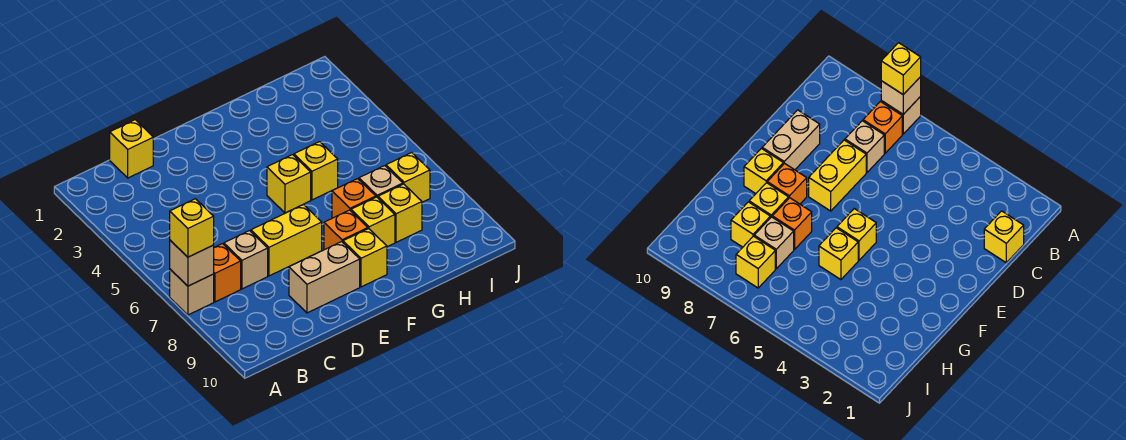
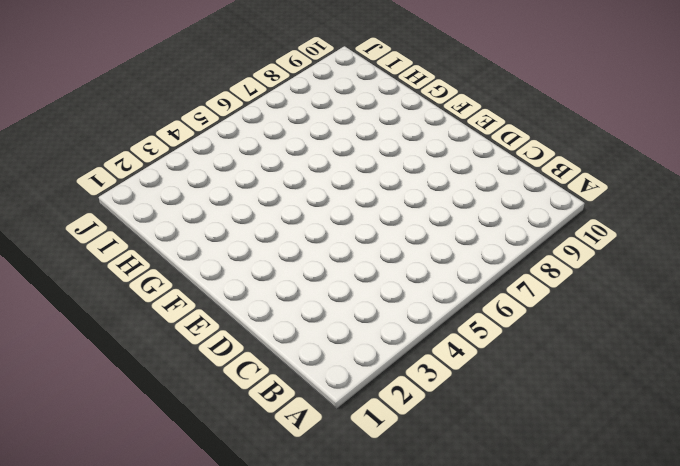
none -> tan 1x1 brick [170,269,214,315]
none -> orange 1x1 brick [214,244,241,302]
none -> yellow 1x1 brick [110,120,153,178]

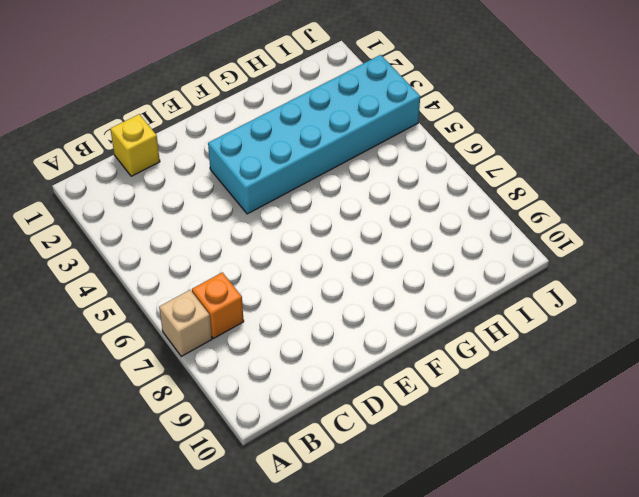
cyan 2x6 brick [208,55,420,214] -> none
none -> tan 1x1 brick [224,231,268,289]
none -> yellow 1x2 brick [251,205,322,276]
none -> tan 1x2 brick [289,242,360,313]

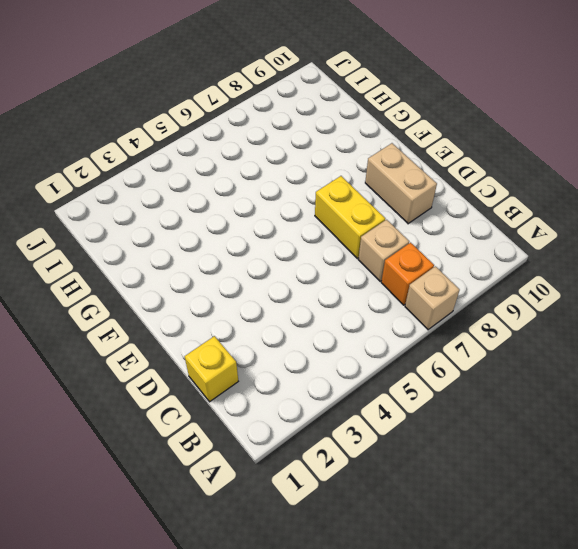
none -> yellow 1x1 brick [267,155,311,213]
none -> orange 1x1 brick [324,210,368,250]
none -> yellow 1x1 brick [343,229,387,287]

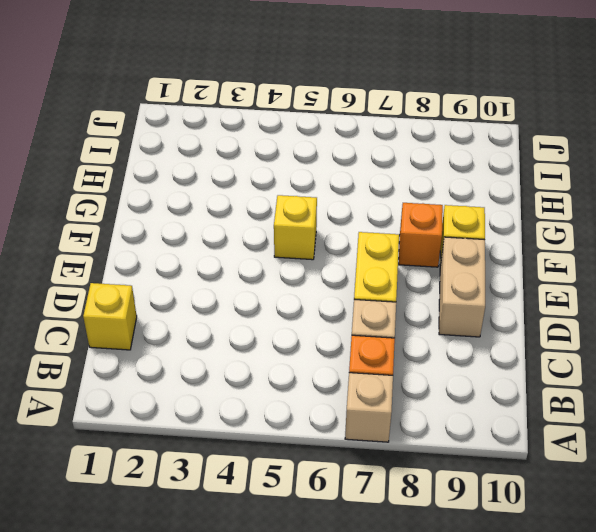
none -> yellow 1x1 brick [294,142,338,200]
none -> orange 1x1 brick [332,179,376,218]
none -> yellow 1x1 brick [351,197,395,247]

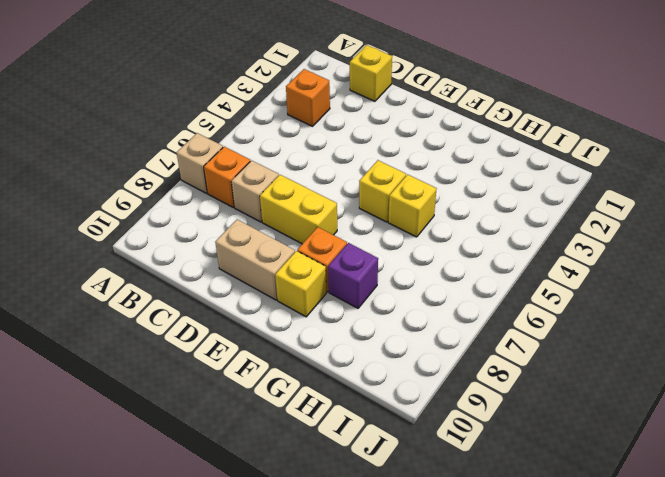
orange 1x1 brick [286,69,330,126] -> orange 1x1 brick moved to [332,179,376,218]
purple 1x1 brick [328,243,378,308] -> yellow 1x1 brick [351,197,395,247]
none -> tan 1x1 brick [359,166,403,198]
none -> yellow 1x1 brick [378,184,422,242]
none -> yellow 1x1 brick [386,153,430,202]

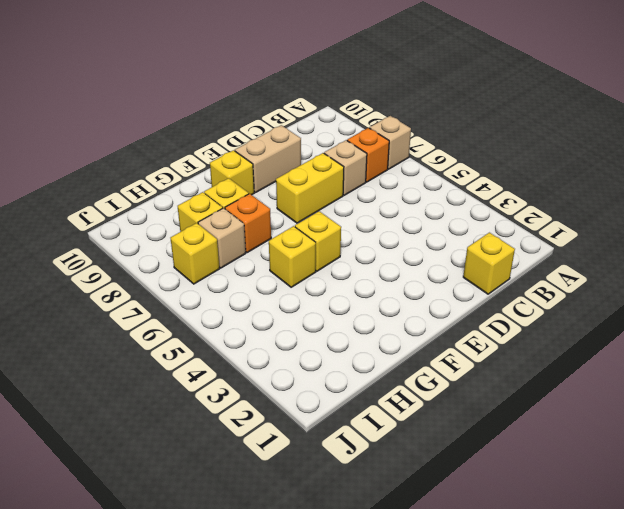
none -> orange 1x1 brick [324,210,368,250]
none -> tan 1x1 brick [170,240,214,286]
none -> yellow 1x1 brick [170,199,214,257]

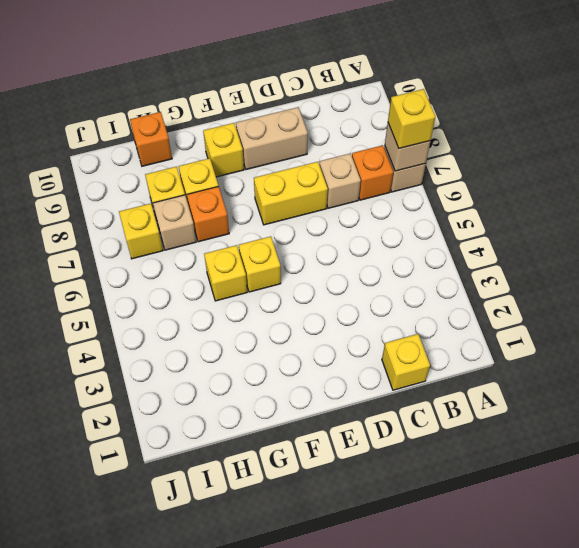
orange 1x1 brick [130,112,172,166] -> orange 1x1 brick moved to [324,210,368,250]

